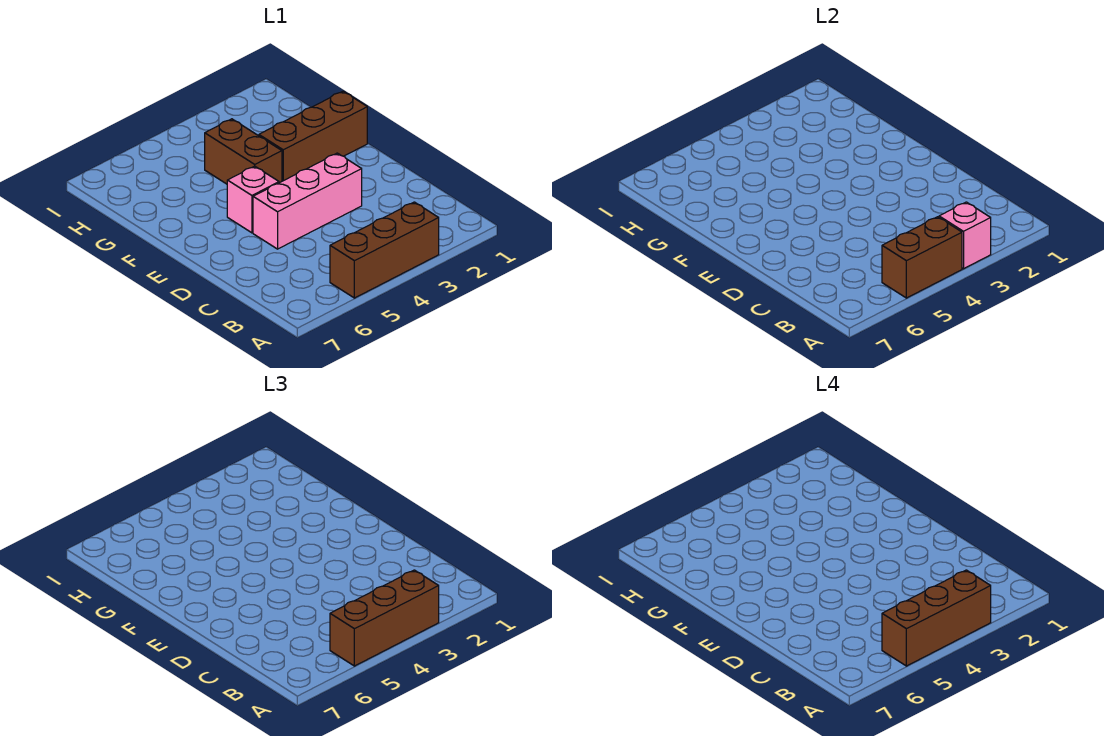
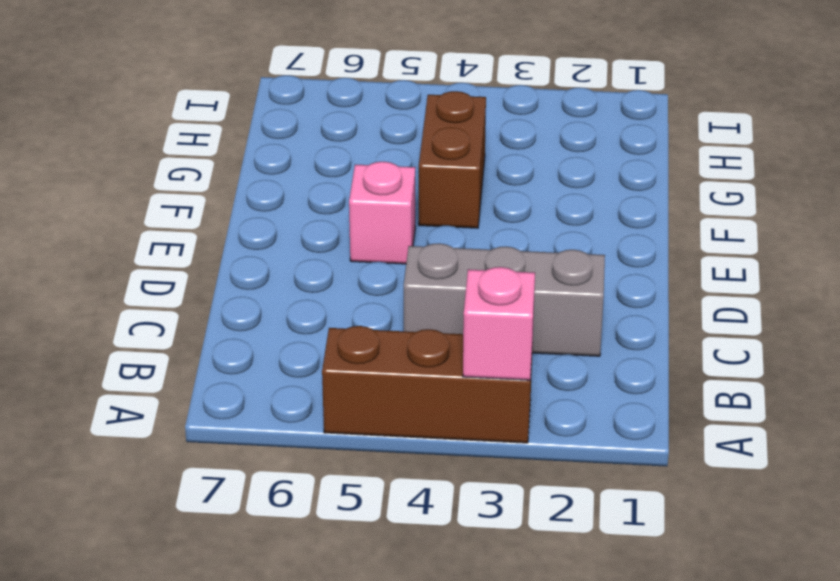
grey 1x3 brick [404,243,605,356] -> none
none -> pink 1x3 brick [253,153,362,249]
none -> brown 1x3 brick [259,91,367,181]

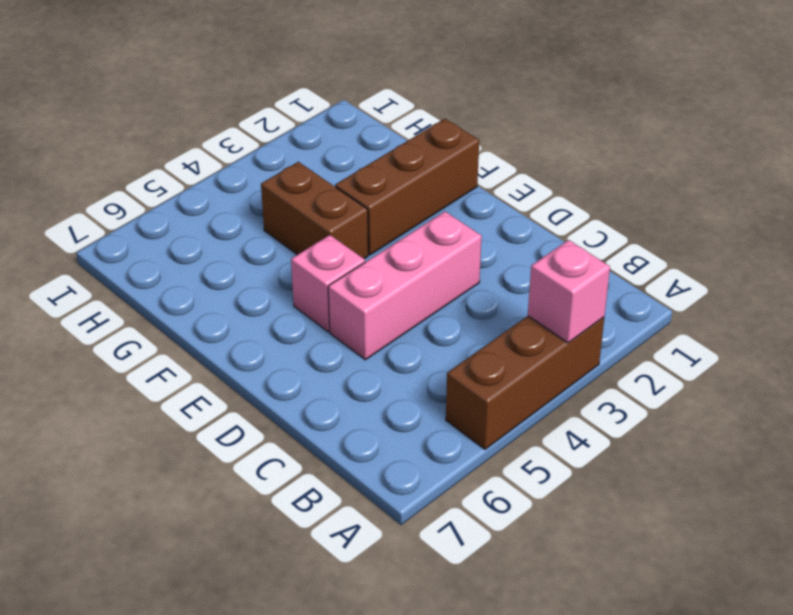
none -> brown 1x2 brick [882,217,962,298]
none -> brown 1x3 brick [330,570,439,666]

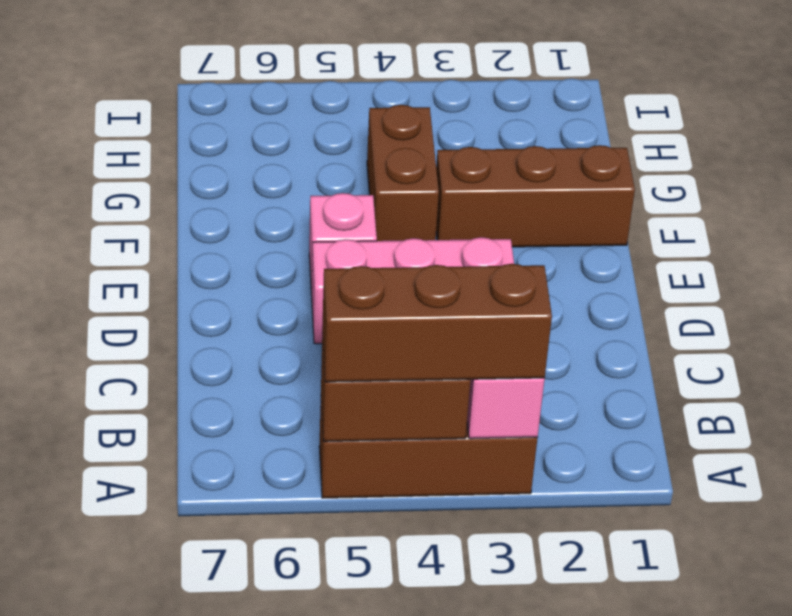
none -> brown 1x3 brick [882,570,991,666]

